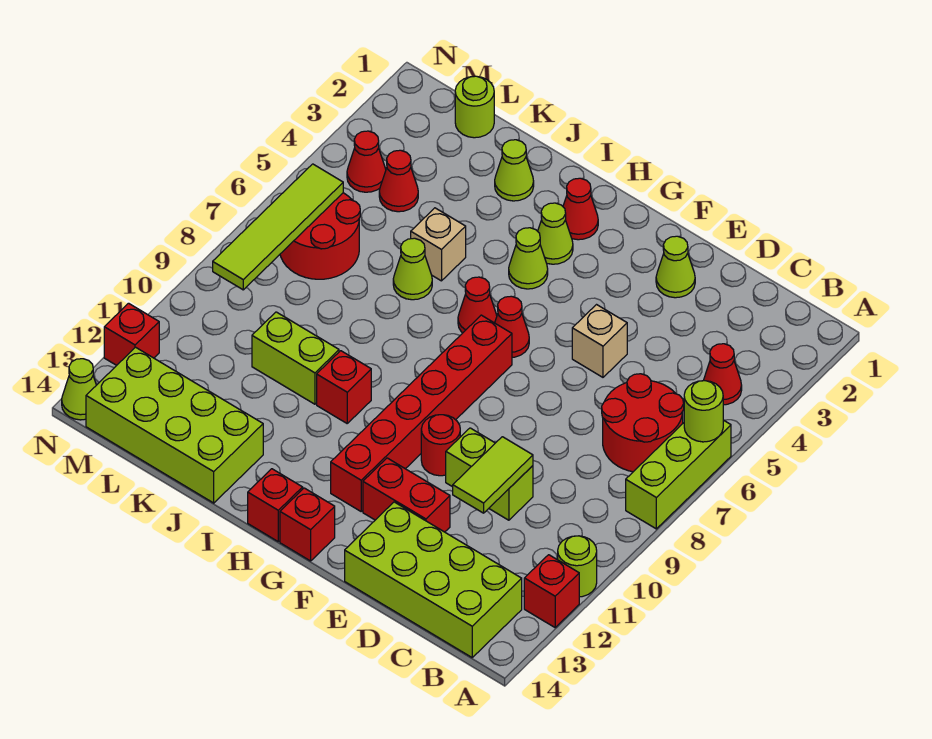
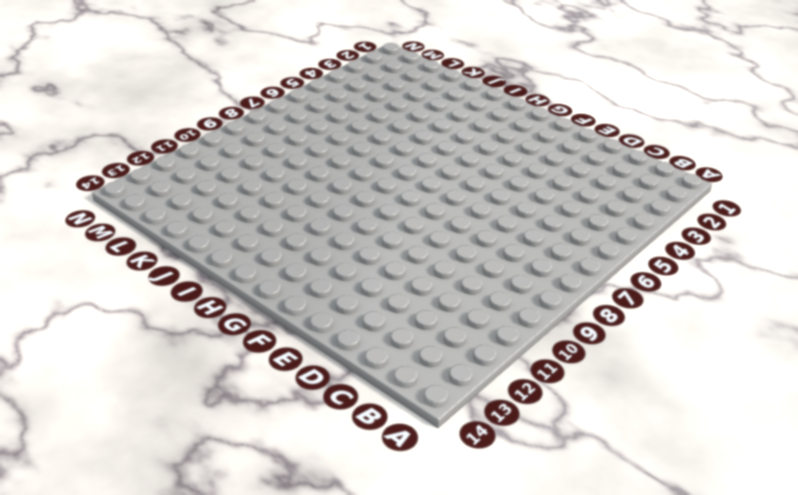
none -> lime 1x3 brick [626,420,731,529]
none -> lime 1x1 round brick [558,536,597,597]
none -> red 1x1 brick [524,555,579,627]
none -> red 1x1 cone [703,344,742,405]

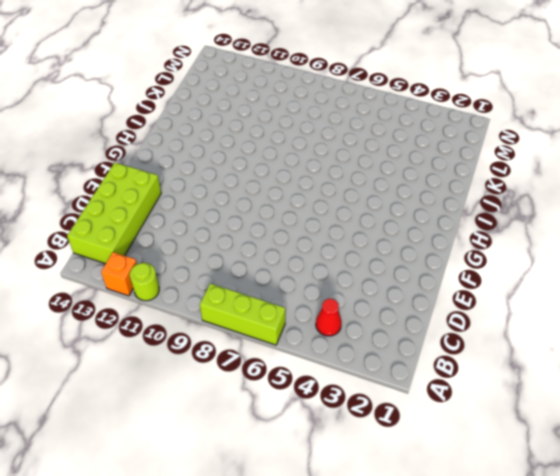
orange 1x1 brick [101,252,137,296] -> red 1x1 brick [524,555,579,627]
none -> red 2x2 round brick [602,374,684,472]
none -> lime 1x2 brick [446,428,533,520]
none -> lime 1x1 cone [656,236,695,298]
none -> tan 1x1 brick [572,305,627,377]

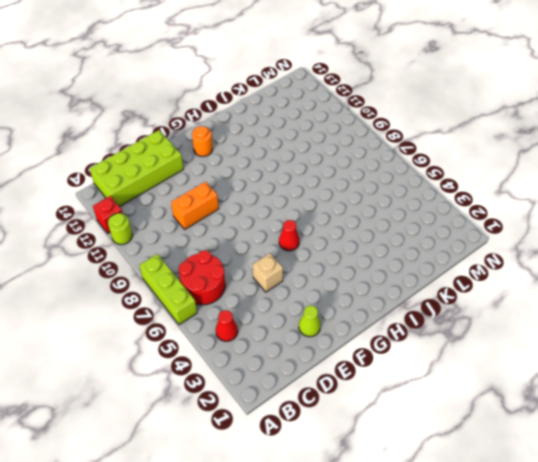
orange 1x2 brick [171,182,219,229] -> lime 1x2 brick [446,428,533,520]
orange 1x1 round brick [192,126,213,156] -> none
none -> red 1x2 brick [363,458,450,532]
none -> red 1x1 round brick [421,415,460,476]
none -> red 1x6 brick [331,315,512,511]
none -> red 1x1 brick [280,488,335,561]

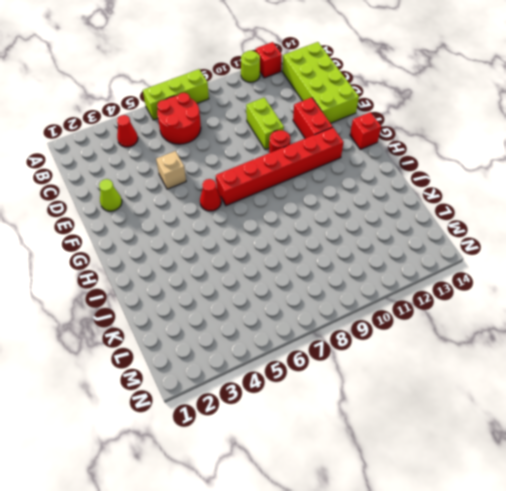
none -> red 1x1 cone [563,178,598,240]
none -> lime 1x1 cone [538,203,573,264]
none -> lime 1x1 cone [509,228,548,289]
none -> red 1x1 cone [458,277,497,333]

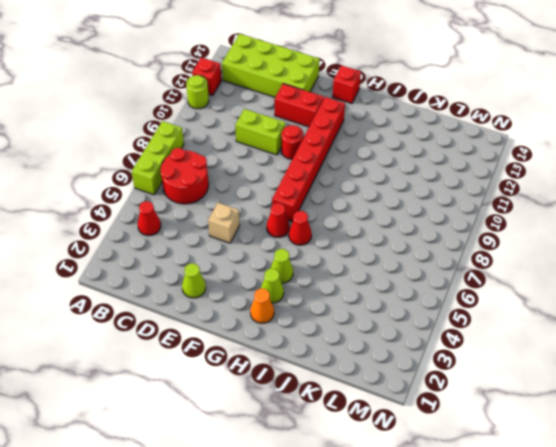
orange 1x1 cone [250,289,274,323] -> red 1x1 cone [563,178,598,240]
none -> red 1x1 brick [248,469,303,542]
none -> red 1x1 brick [317,351,371,423]
none -> lime 1x1 cone [495,140,534,201]
none -> tan 1x1 brick [411,208,466,281]

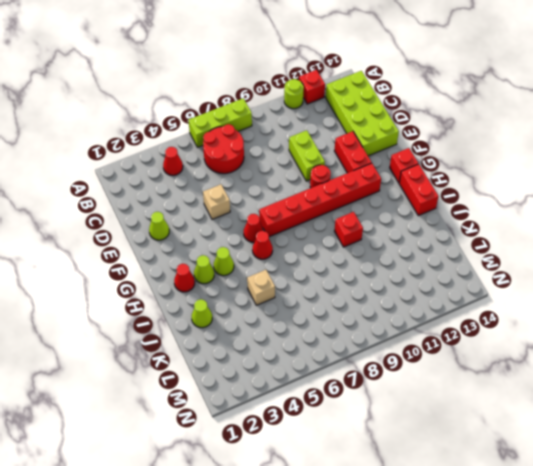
red 1x2 brick [399,164,439,216] -> red 1x1 brick [248,469,303,542]
none -> lime 1x1 cone [393,238,432,300]
none -> lime 1x2 brick [252,312,339,404]
none -> lime 2x4 brick [86,347,263,503]
none -> lime 1x1 round brick [455,76,494,138]

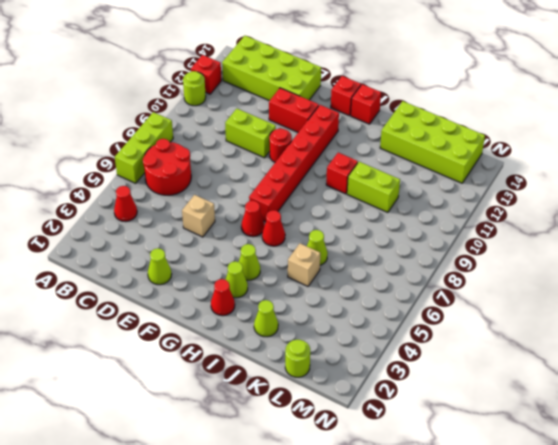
none -> red 1x1 cone [379,150,418,212]
none -> red 2x2 round brick [280,193,360,279]
none -> red 1x1 cone [347,131,386,192]
none -> red 1x1 brick [104,303,159,365]

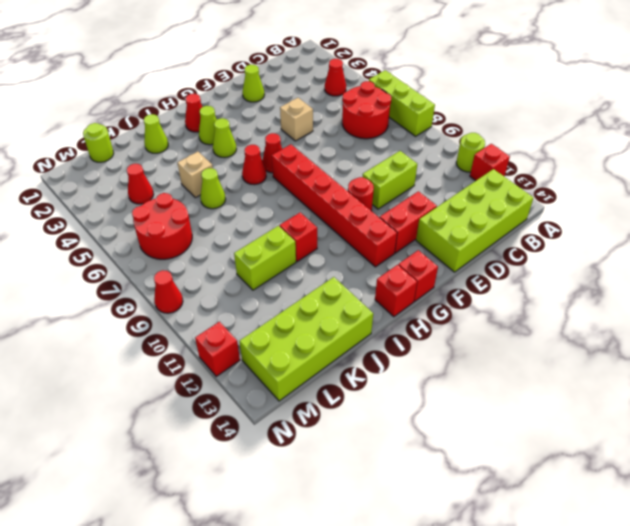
red 1x1 cone [154,270,183,313] -> red 1x1 cone moved to [347,131,386,192]
none -> lime 1x1 cone [62,359,96,420]
none -> lime 1x1 round brick [684,381,723,442]
none -> lime 1x2 tile [453,437,533,513]
none -> lime 1x4 tile [213,164,343,290]

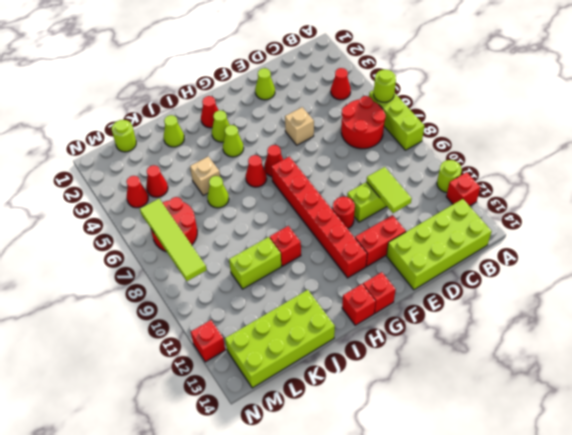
none -> lime 1x1 cone [62,359,96,420]

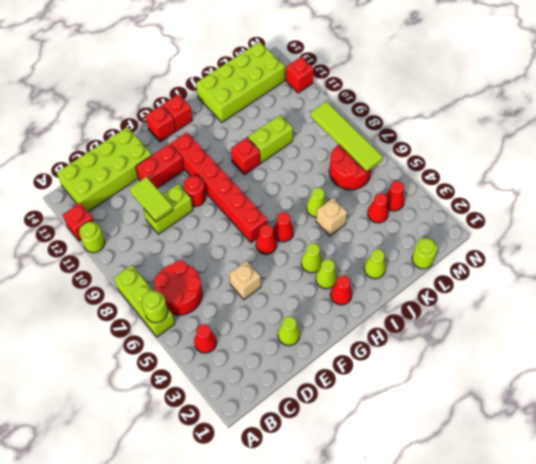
none -> lime 1x1 cone [62,359,96,420]

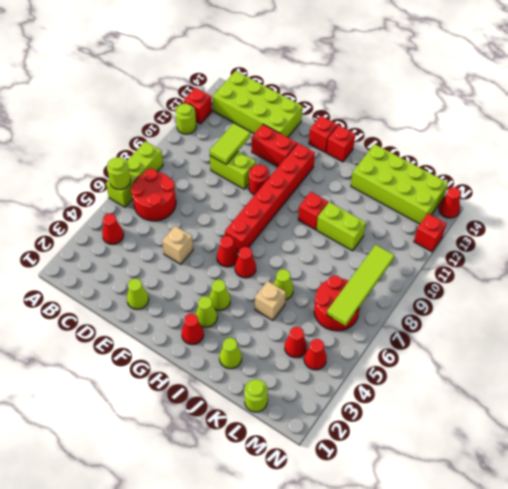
red 1x1 cone [439,187,461,218] -> lime 1x1 cone [62,359,96,420]

